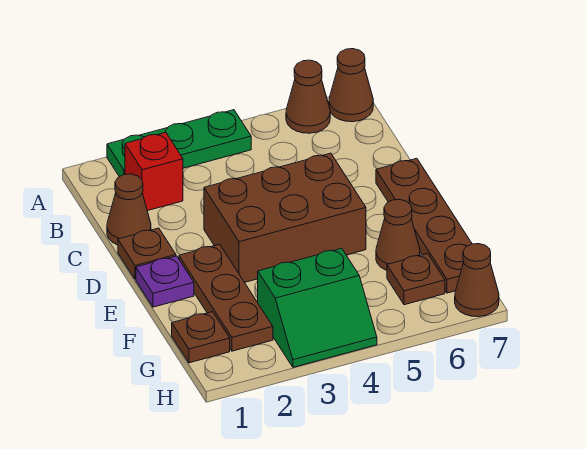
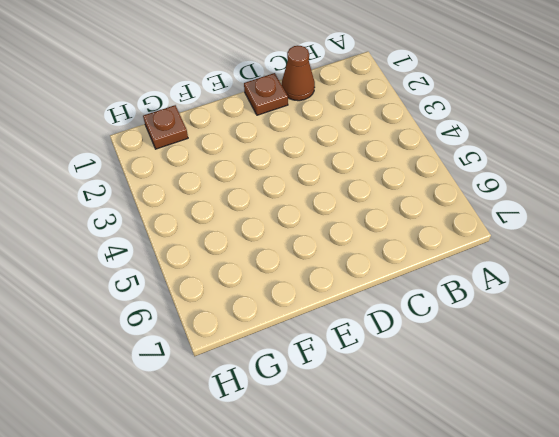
none -> green 1x3 plate [107,110,251,177]
none -> brown 1x1 cone [286,60,330,133]
none -> brown 1x1 cone [329,49,373,122]

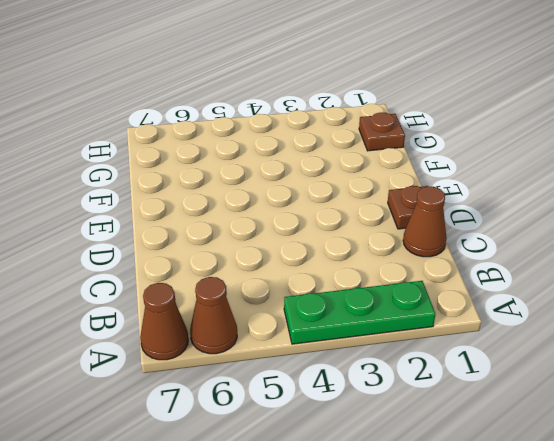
none -> red 1x1 brick [125,132,183,211]
none -> brown 2x3 brick [204,153,366,282]
none -> brown 1x4 plate [376,158,472,293]

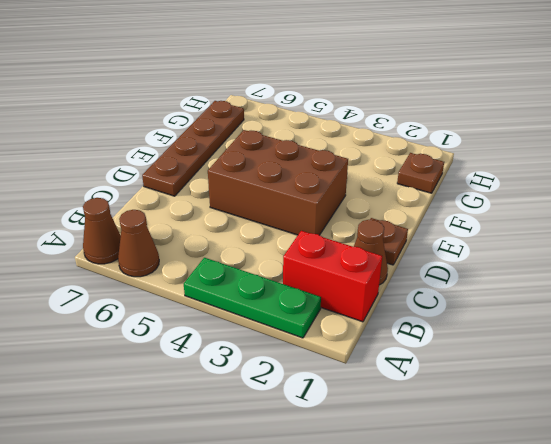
red 1x2 brick [283,231,382,322] -> red 1x1 brick [125,132,183,211]
none -> purple 1x1 plate [136,256,194,307]
none -> brown 1x3 plate [179,244,273,351]
none -> brown 1x1 cone [376,199,420,270]

